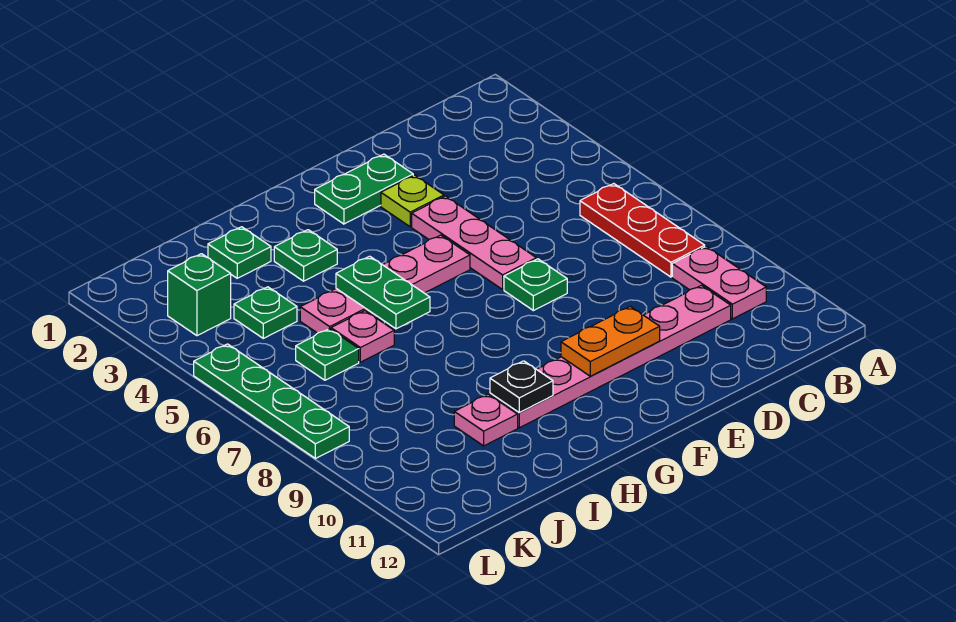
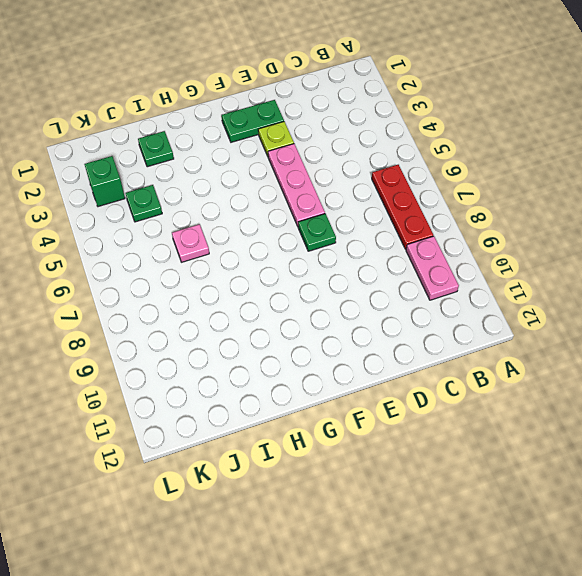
none -> pink 1x6 plate [490,285,731,428]
none -> pink 1x4 plate [300,235,470,333]
none -> green 1x1 plate [274,230,337,281]

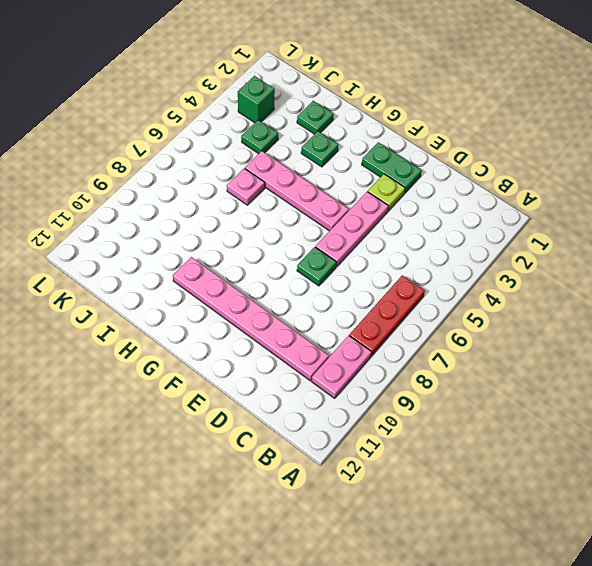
none -> pink 1x1 plate [454,394,518,446]
none -> green 1x1 plate [296,329,359,380]
none -> green 1x4 plate [194,344,349,459]

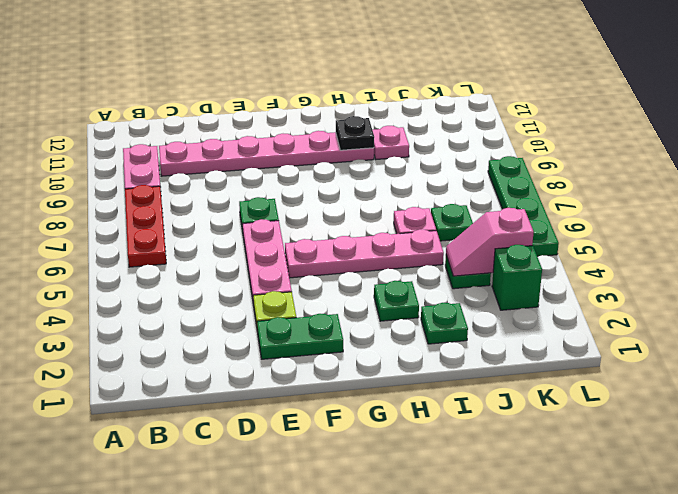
pink 1x2 slope [446,208,534,276] -> none
none -> orange 1x2 plate [561,306,660,376]
none -> green 1x2 plate [336,256,430,329]

